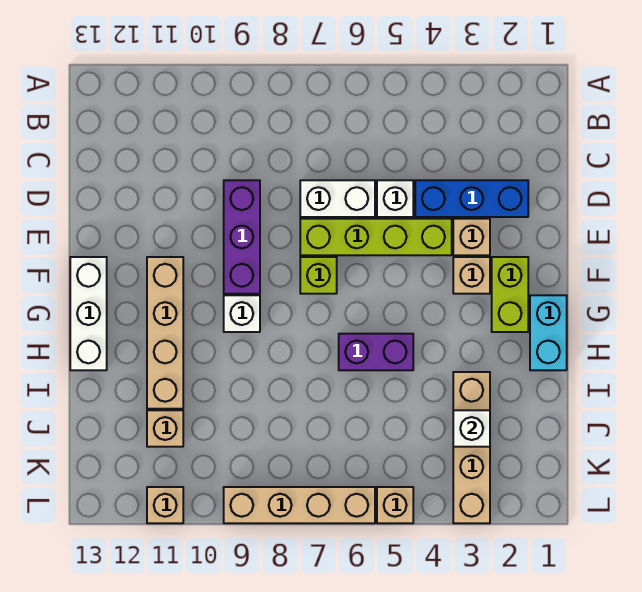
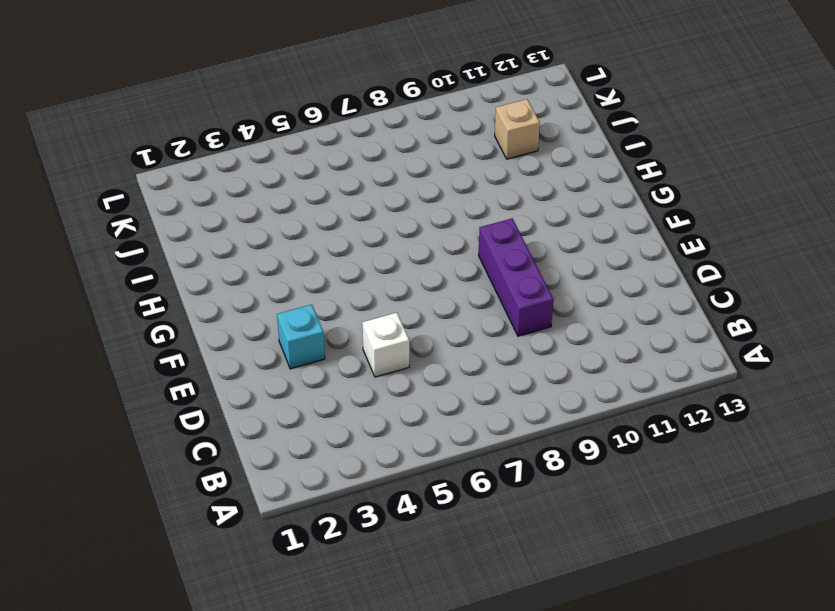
cyan 1x1 brick [277,304,325,369] -> tan 1x1 brick [453,219,490,255]
none -> blue 1x3 brick [415,180,528,217]
none -> white 1x2 brick [300,180,375,217]
none -> lime 1x4 brick [300,219,452,255]

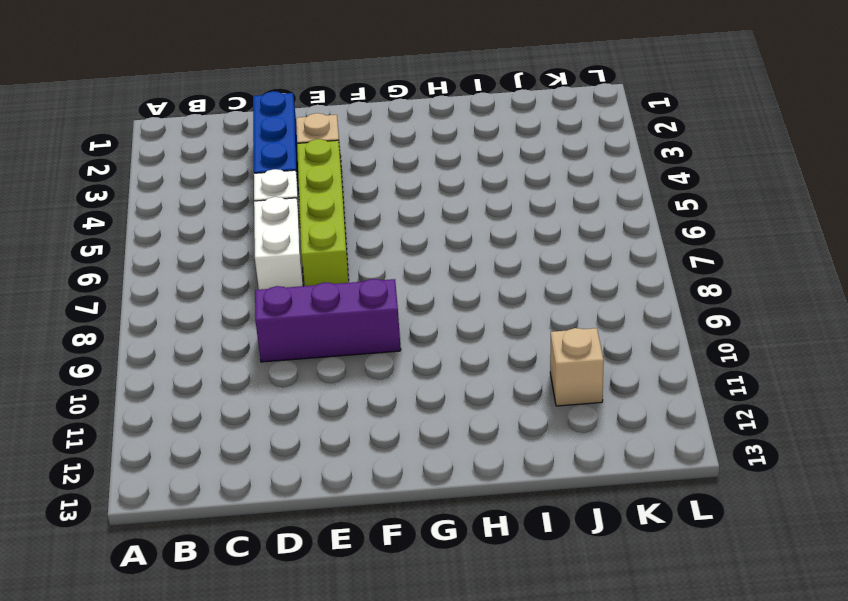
none -> lime 1x2 brick [492,257,528,332]
none -> tan 1x1 brick [453,257,490,294]
none -> lime 1x1 brick [300,257,337,294]

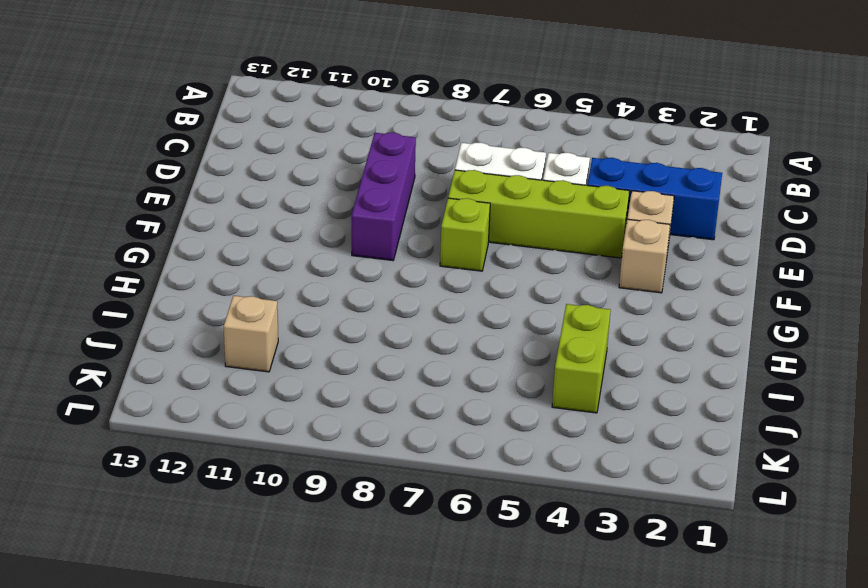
lime 1x2 brick [552,304,611,413] -> lime 1x2 brick moved to [492,257,528,332]
none -> tan 1x4 brick [147,257,183,409]
none -> white 1x3 brick [70,257,107,370]
none -> cyan 1x2 brick [530,295,567,370]

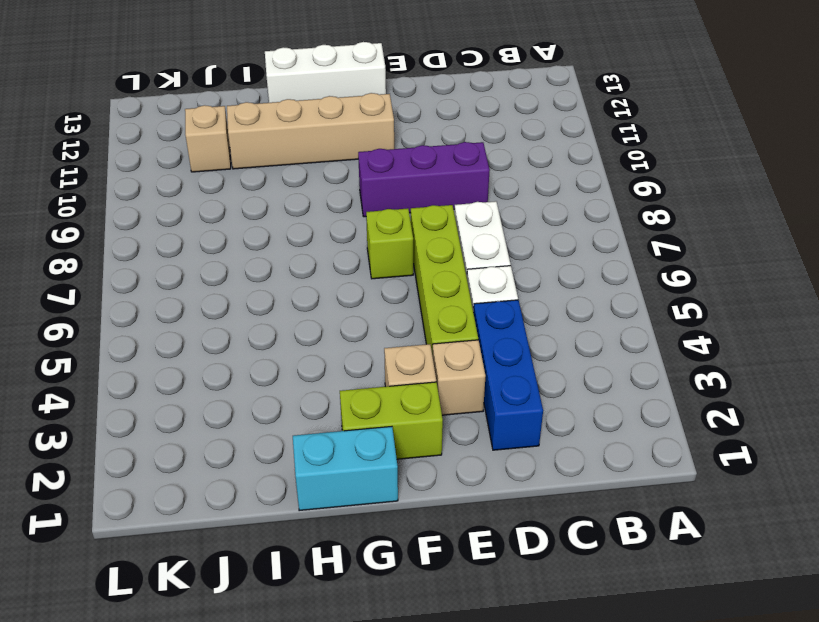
none -> white 1x1 brick [224,295,260,332]
none -> purple 1x2 brick [339,334,413,370]
none -> tan 1x4 brick [453,372,490,523]

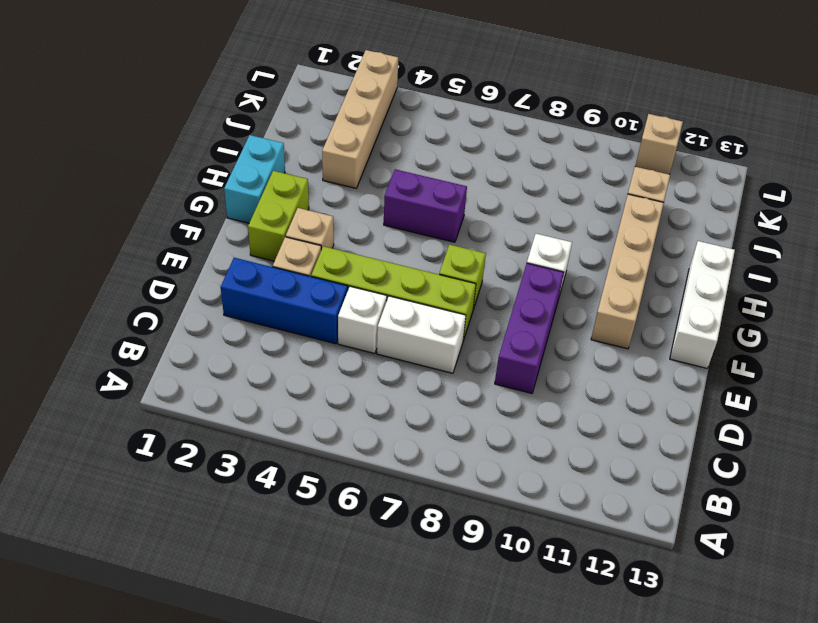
none -> tan 1x1 brick [377,487,413,523]
none -> tan 1x4 brick [224,487,375,523]
none -> white 1x1 brick [453,410,490,447]

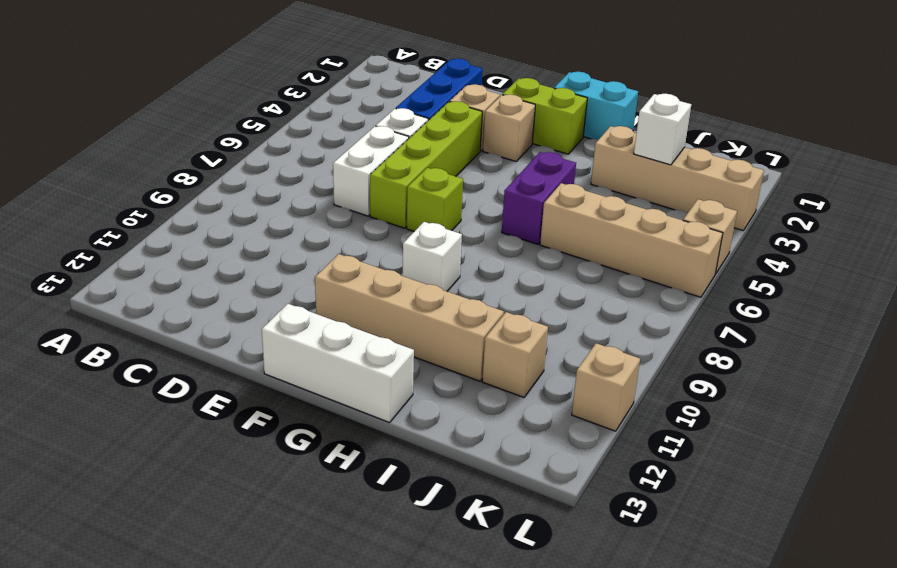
tan 1x4 brick [540,183,723,297] -> tan 1x4 brick turned to [224,487,375,523]
none -> purple 1x3 brick [224,180,260,294]

